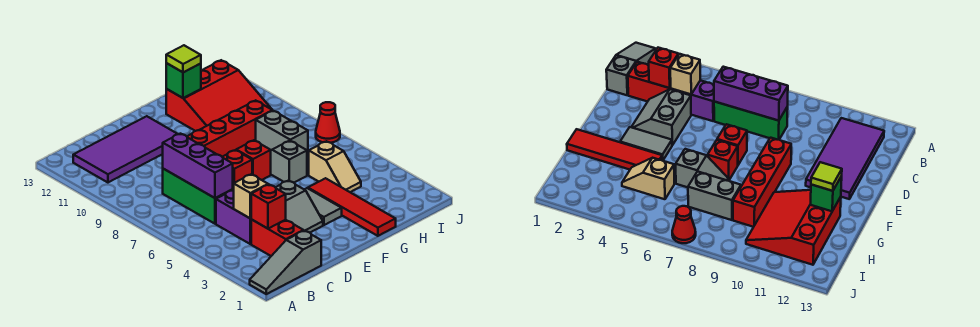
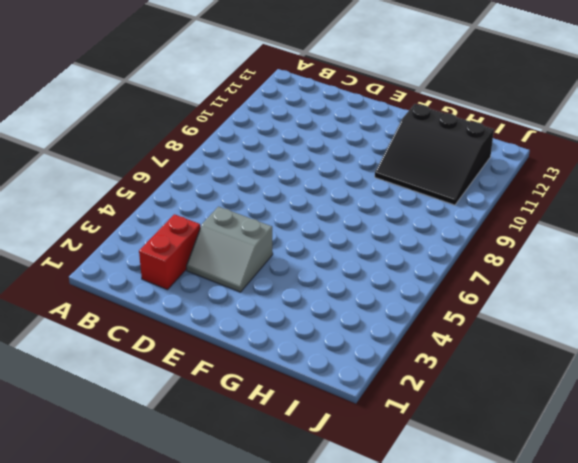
black 3x3 slope [375,104,494,205] -> red 3x3 slope [166,60,272,131]
none -> grey 1x3 slope [250,231,321,294]
none -> purple 2x4 tile [73,116,177,182]
none -> purple 1x2 brick [216,190,251,244]

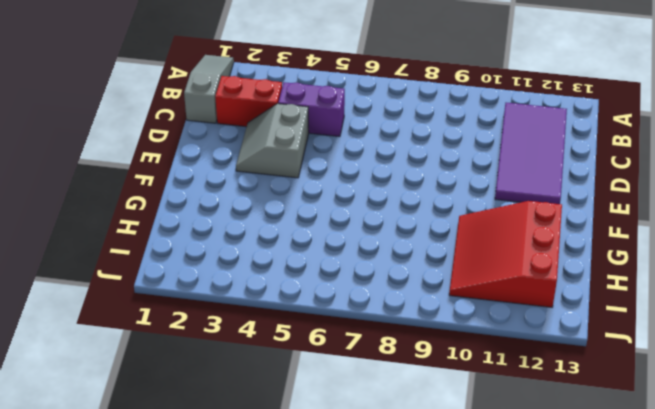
none -> green 1x3 brick [163,169,233,224]
none -> red 1x1 brick [223,150,252,190]
none -> red 1x4 brick [187,100,273,157]

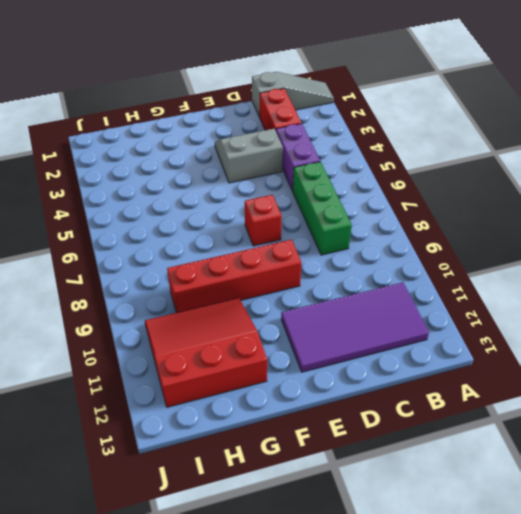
none -> grey 1x2 tile [304,188,342,225]
none -> red 1x1 brick [236,140,271,180]
none -> red 1x4 tile [308,178,396,236]

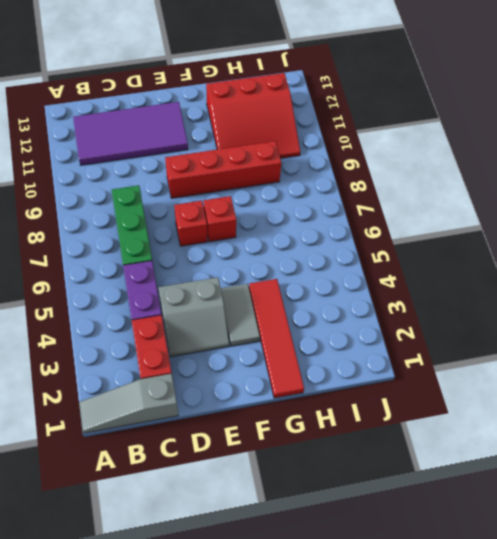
none -> grey 1x2 slope [271,141,307,182]
none -> tan 1x2 slope [309,141,361,192]
none -> grey 1x2 brick [256,111,308,156]

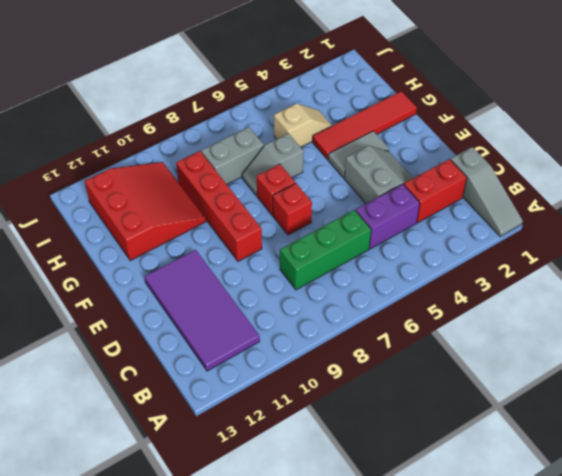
none -> red 1x1 cone [316,102,340,143]
none -> red 1x1 brick [251,185,286,229]
none -> tan 1x1 brick [234,174,268,219]

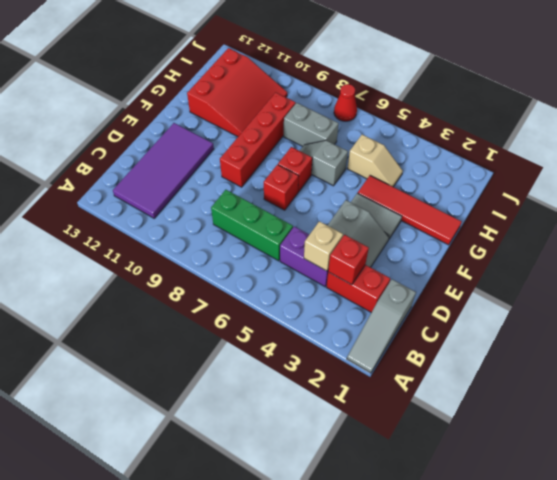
none -> purple 1x3 brick [163,134,233,198]
none -> green 1x1 brick [166,63,201,98]
none -> lime 1x1 tile [166,45,201,72]

